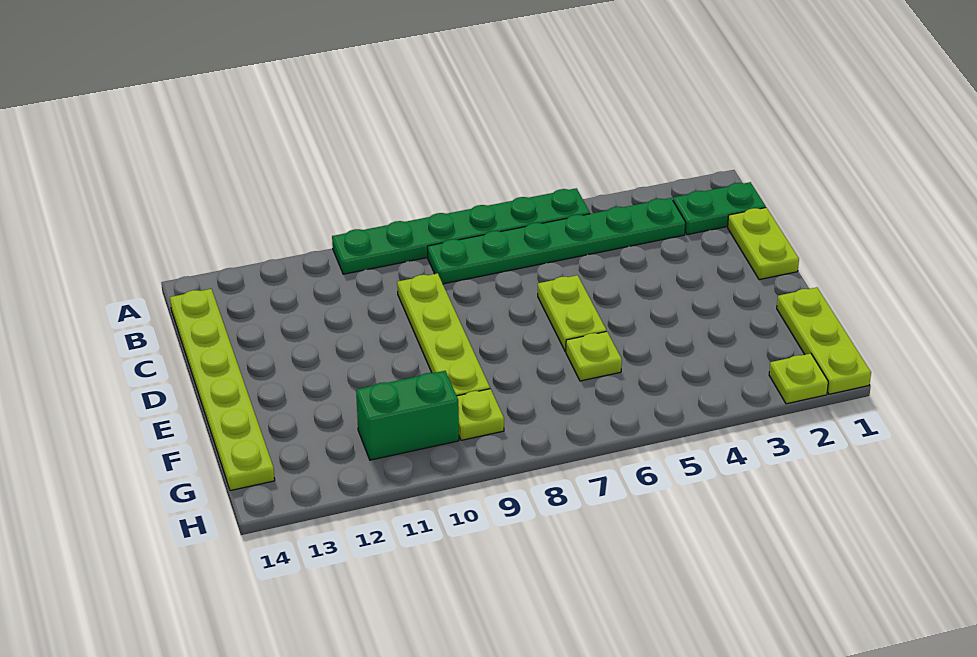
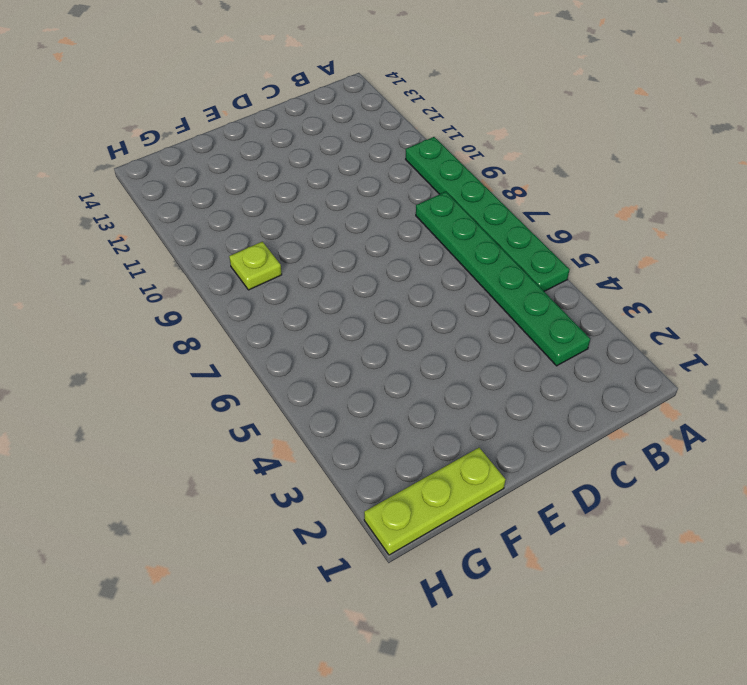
none -> green 1x2 plate [673,182,766,235]
none -> lime 1x6 plate [170,289,275,491]
none -> lime 1x2 plate [728,207,799,280]

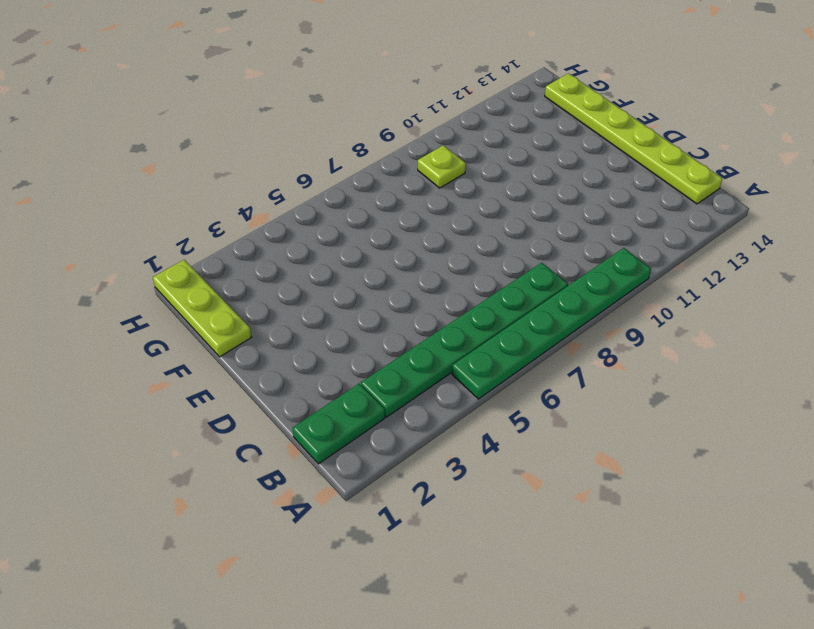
none -> lime 1x2 plate [728,207,799,280]
none -> lime 1x4 plate [397,273,490,396]
none -> lime 1x2 plate [538,275,606,352]

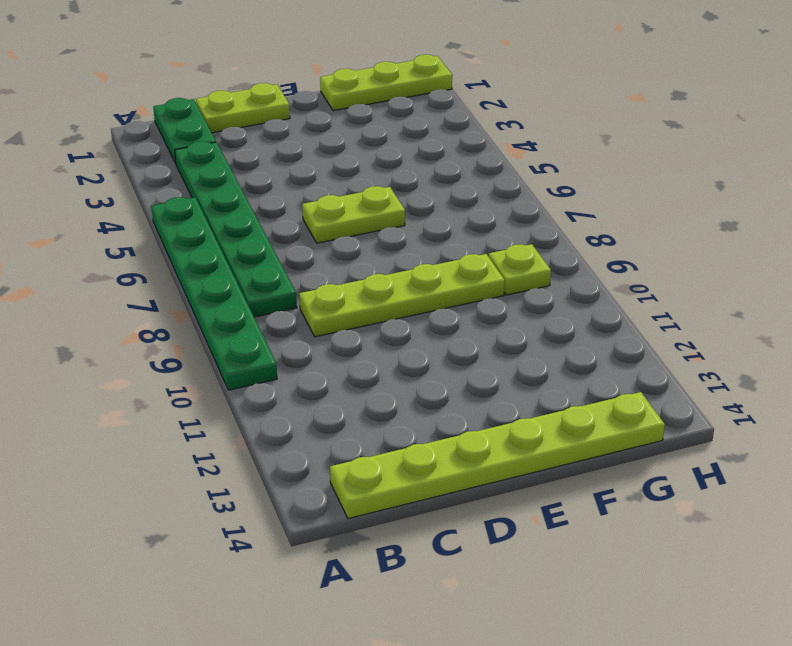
none -> lime 1x1 plate [566,331,622,381]
none -> green 1x2 brick [356,371,459,460]
none -> lime 1x1 plate [769,353,828,404]

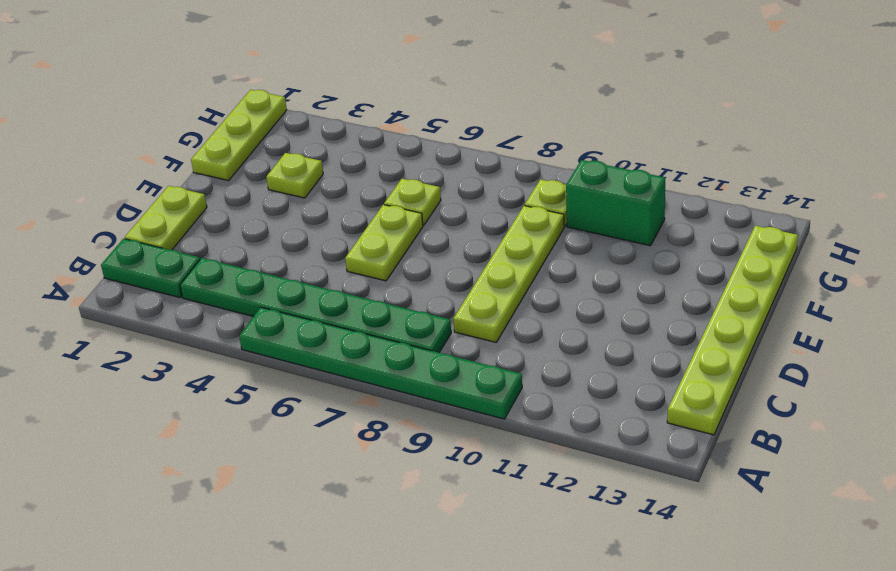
lime 1x1 plate [266,153,323,198] -> lime 1x1 plate moved to [769,353,828,404]

